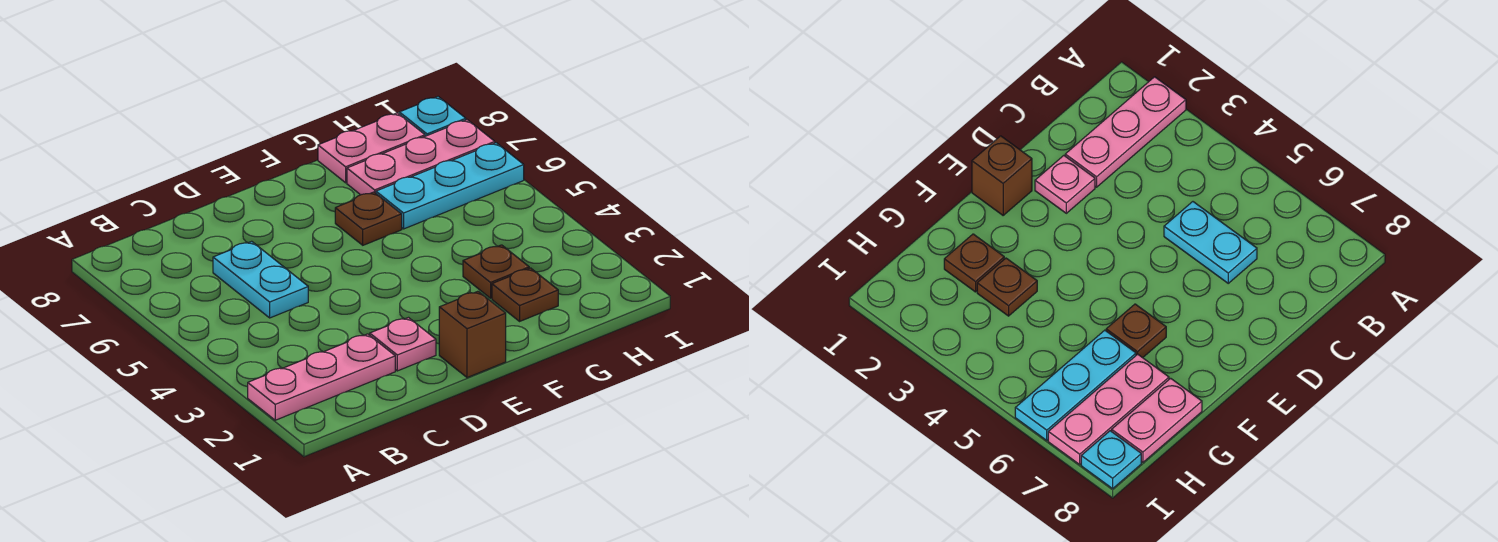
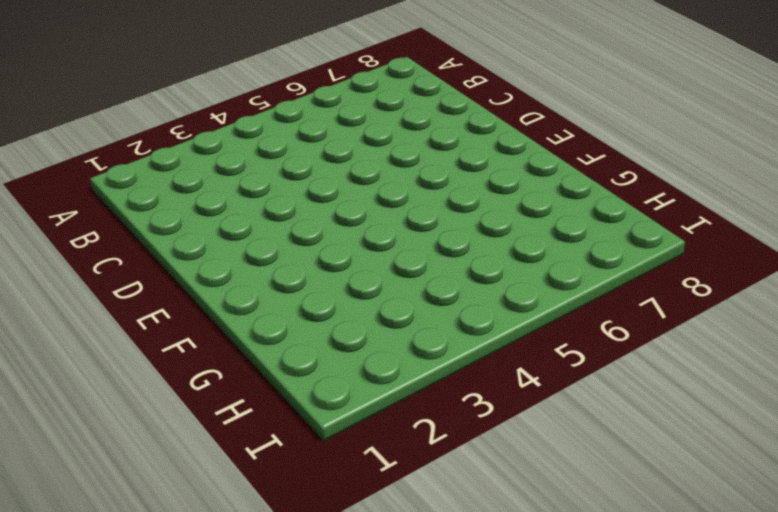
none -> pink 1x3 plate [248,334,395,420]
none -> cyan 1x2 plate [213,241,308,318]

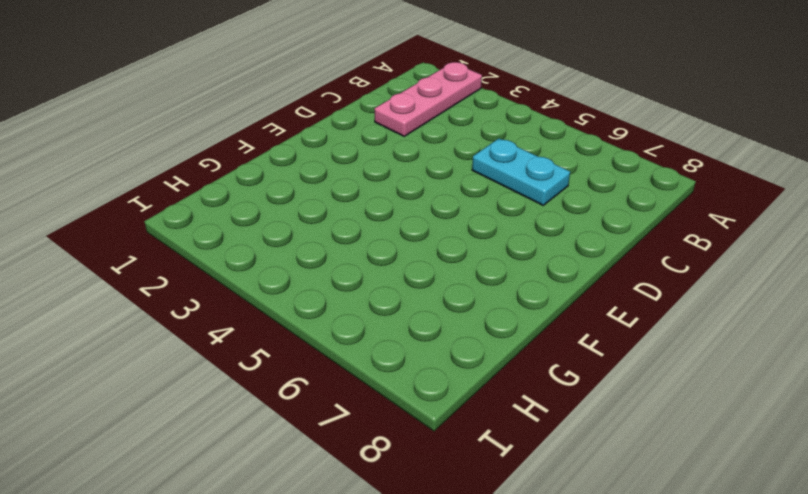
none -> pink 1x1 plate [370,318,436,371]
none -> brown 1x1 brick [439,291,506,378]

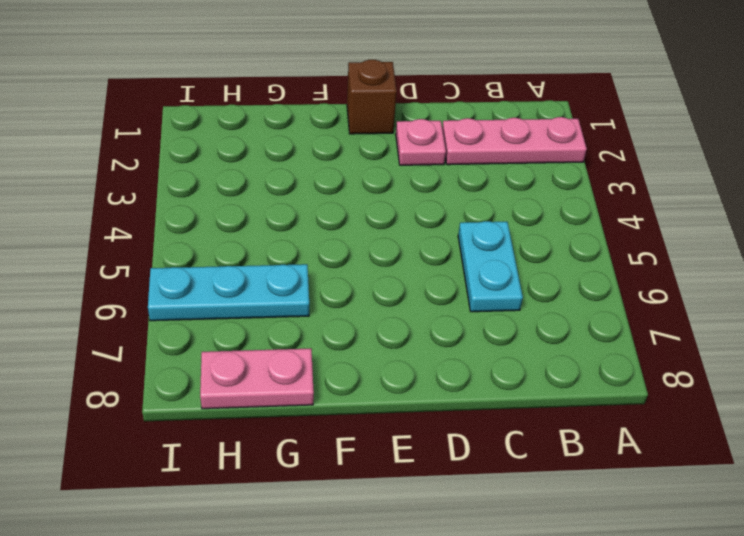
none -> brown 1x1 plate [335,192,402,245]
none -> brown 1x1 plate [492,268,558,321]

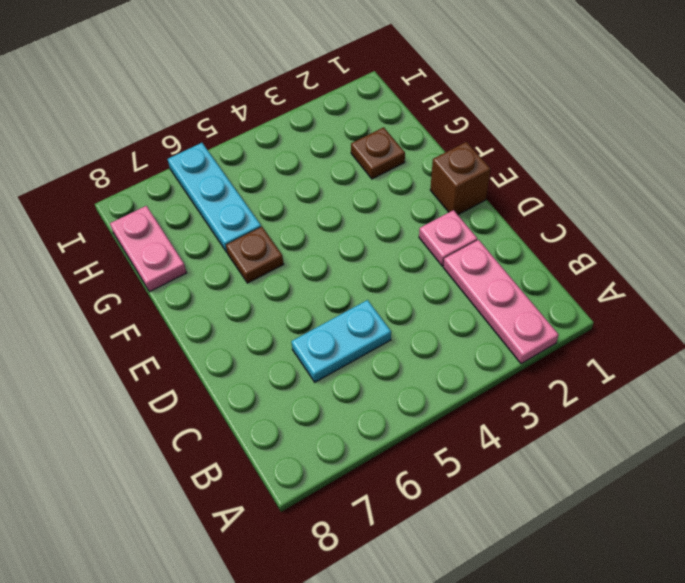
none -> brown 1x1 plate [463,245,529,298]
none -> pink 1x3 plate [347,120,495,195]

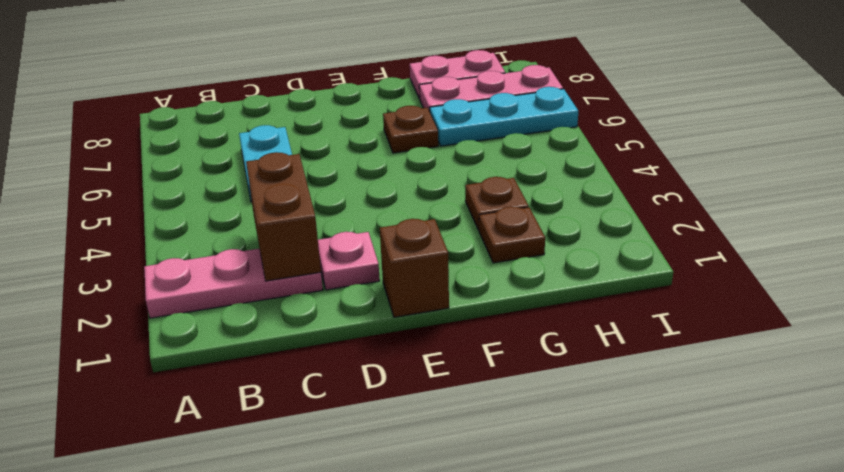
brown 1x2 brick [246,152,321,281] -> none
none -> cyan 1x1 plate [399,97,466,136]

